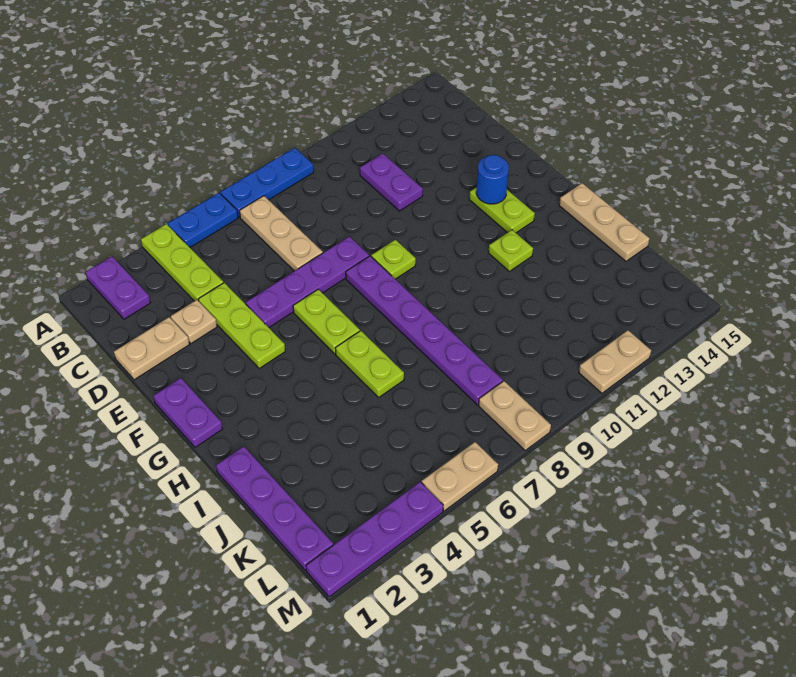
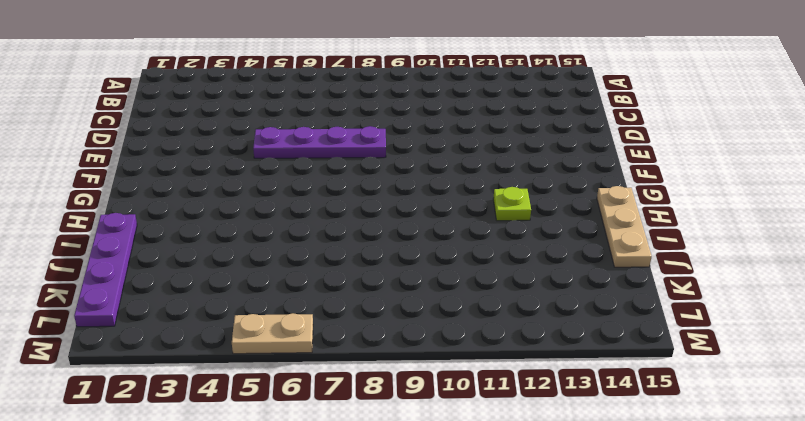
none -> purple 1x2 plate [86,256,150,319]
none -> lime 1x3 plate [141,224,223,301]
none -> blue 1x2 plate [168,193,238,247]

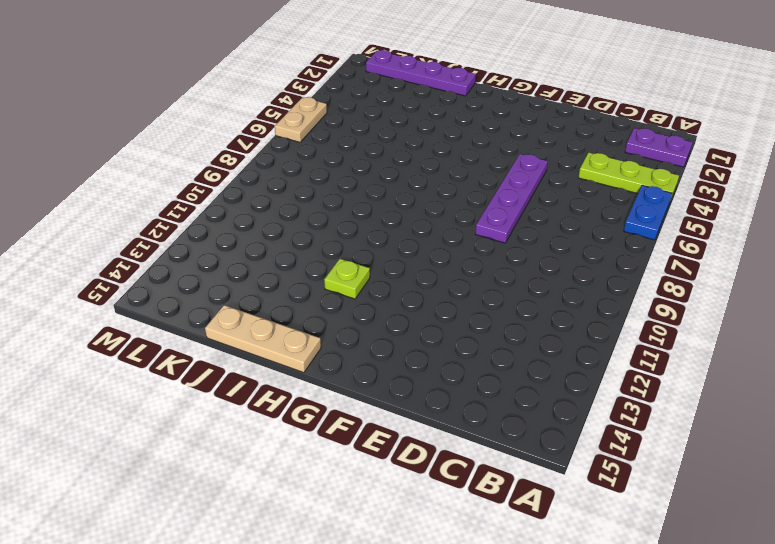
none -> blue 1x3 plate [220,148,314,217]
none -> tan 1x3 plate [240,196,323,271]
none -> purple 1x2 plate [360,153,423,211]

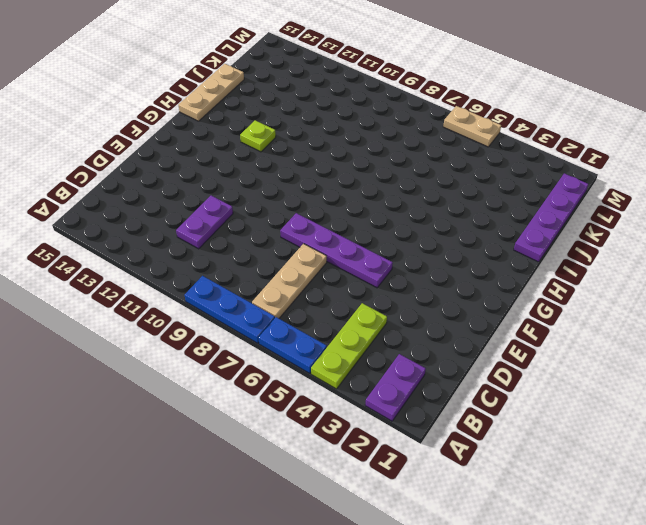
none -> tan 1x2 plate [114,317,189,380]
none -> tan 1x1 plate [171,300,217,343]
none -> lime 1x3 plate [198,283,285,368]

